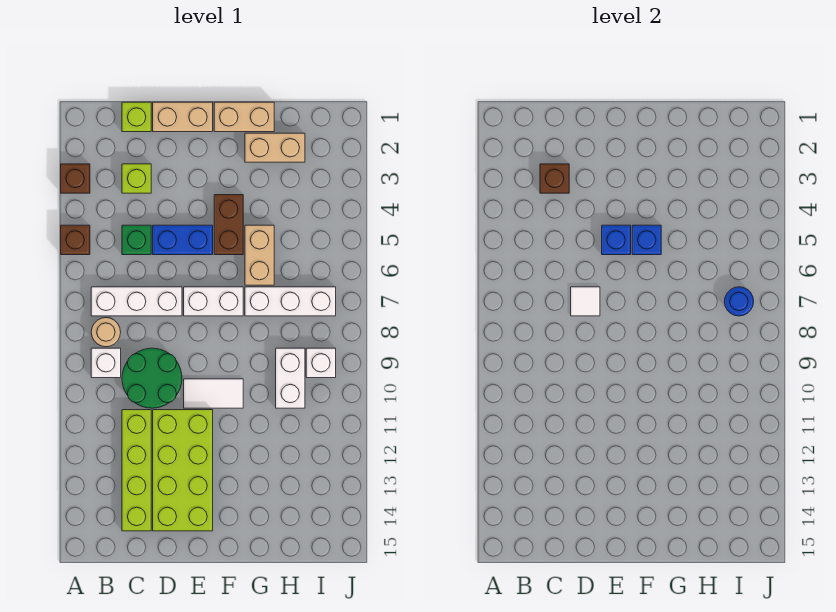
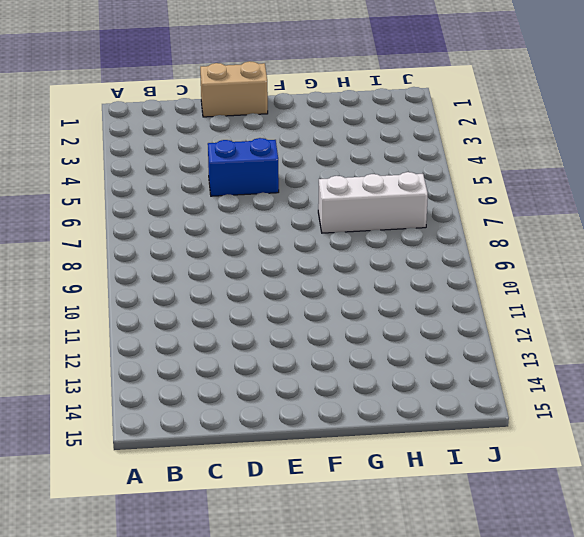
none -> brown 1x1 brick [61,164,90,193]
none -> brown 1x1 brick [61,225,90,255]
none -> white 1x3 brick [91,287,182,316]

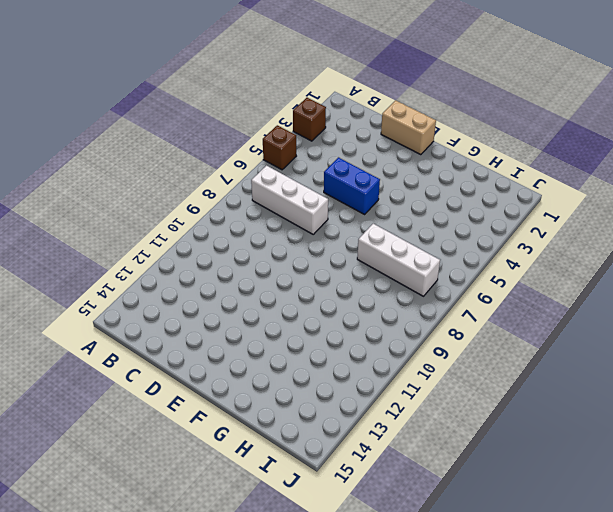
none -> tan 1x1 round brick [91,318,121,347]
none -> white 1x1 brick [91,348,121,378]
none -> lime 1x1 brick [122,102,151,132]

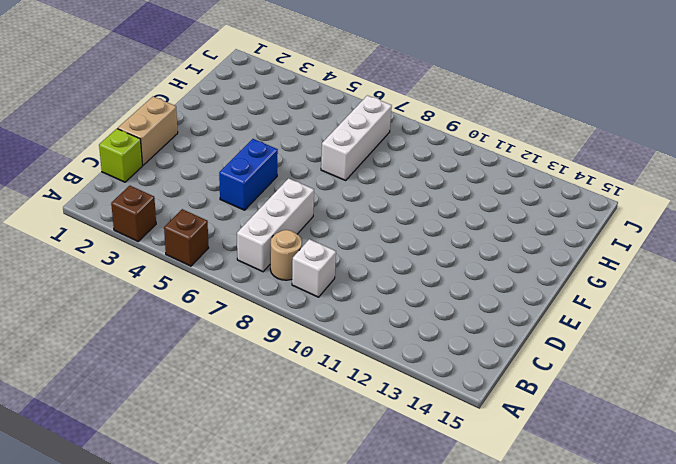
none -> lime 1x1 brick [122,164,151,193]
none -> green 1x1 brick [122,225,151,255]
none -> green 2x2 round brick [122,348,182,408]

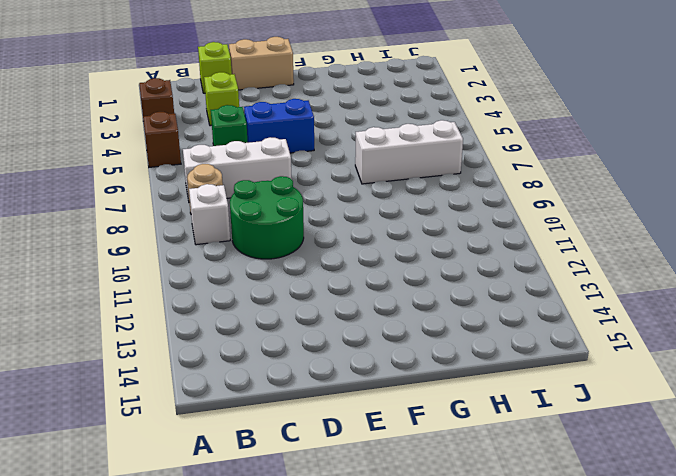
none -> lime 1x4 brick [122,410,151,531]
none -> lime 2x4 brick [153,410,213,531]
none -> white 1x2 brick [184,287,243,316]

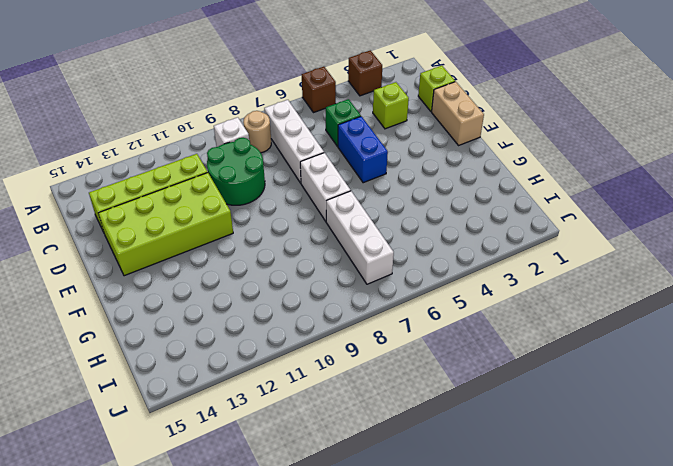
none -> white 1x2 tile [184,379,243,408]
none -> tan 1x2 brick [214,102,274,132]
none -> brown 1x2 brick [214,195,243,255]

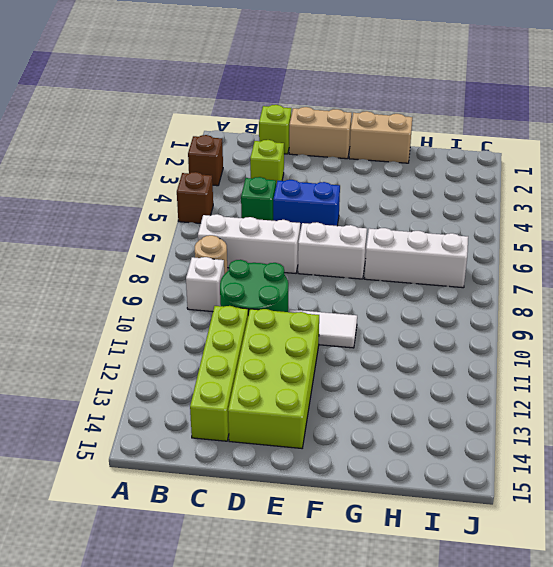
none -> brown 1x2 brick [214,195,243,255]
none -> tan 1x2 brick [245,133,305,162]
none -> tan 1x2 brick [245,225,274,285]

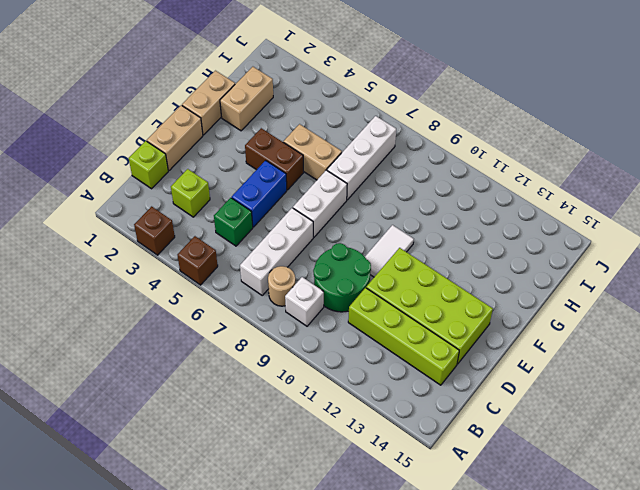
none -> white 1x2 brick [276,348,305,408]
none -> white 1x1 brick [306,348,336,378]
none -> brown 1x1 brick [540,164,569,193]

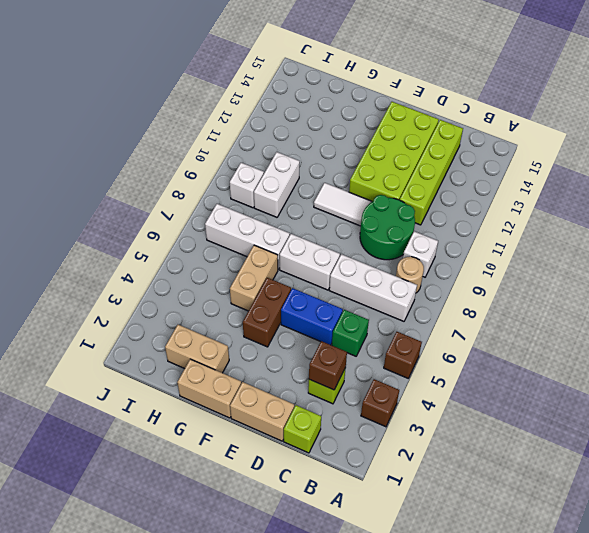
none -> white 1x1 tile [571,287,600,316]
none -> blue 1x1 brick [602,225,631,255]
none -> blue 1x1 brick [632,225,661,255]

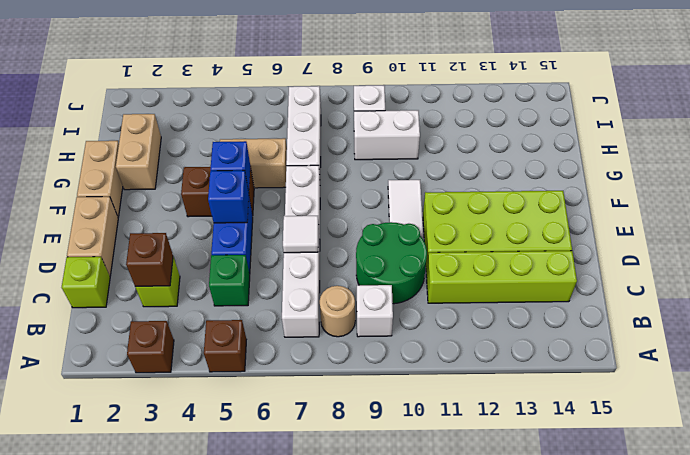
none -> blue 1x1 round brick [724,287,754,316]

